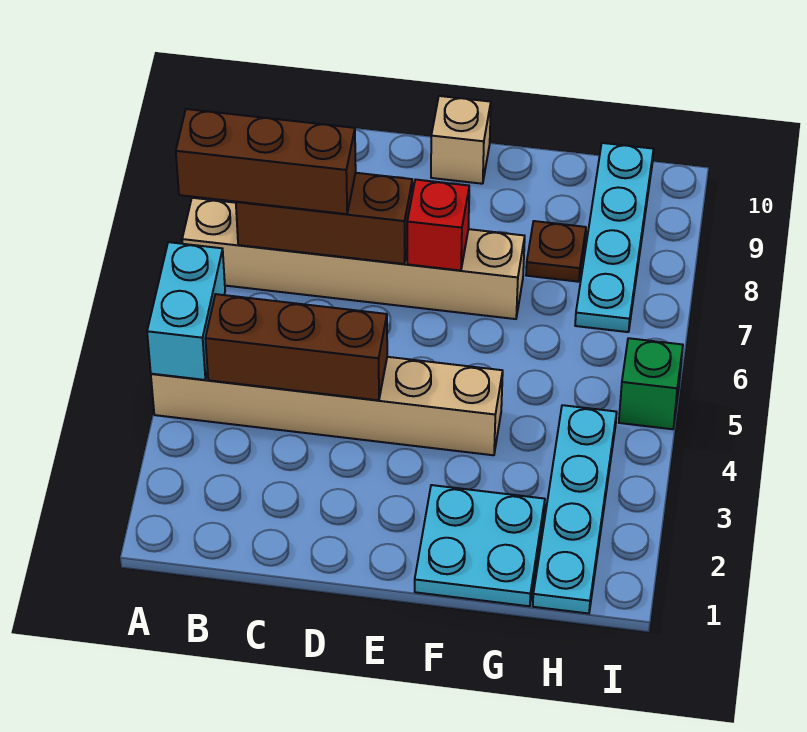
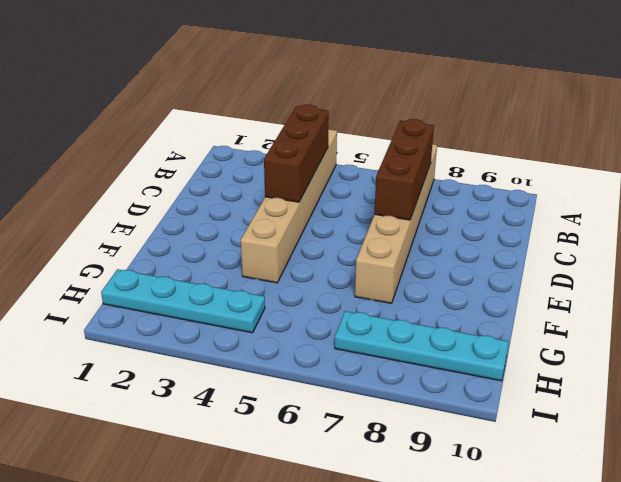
none -> tan 1x1 brick [431,96,491,184]
none -> cyan 2x2 plate [415,485,545,606]
none -> brown 1x1 plate [526,221,586,282]

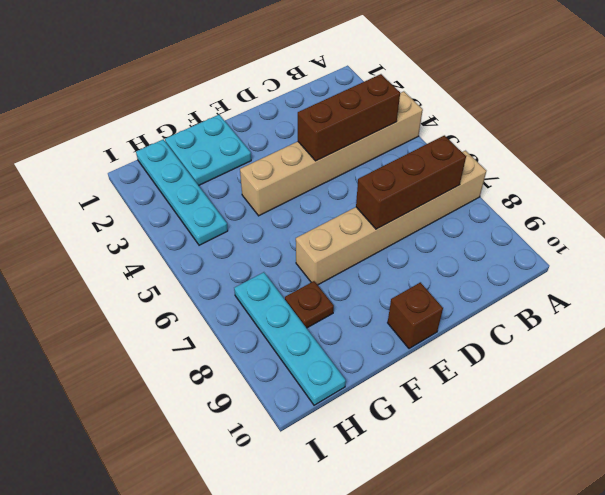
brown 1x1 brick [388,282,443,349] -> tan 1x1 brick [431,96,491,184]
none -> green 1x1 brick [619,338,683,429]
none -> cyan 1x2 brick [147,242,225,380]
none -> red 1x1 brick [407,180,469,271]

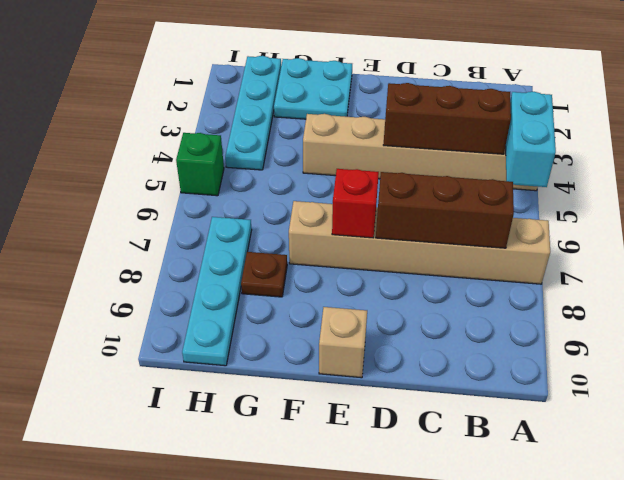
none -> brown 1x3 brick [176,109,356,214]

